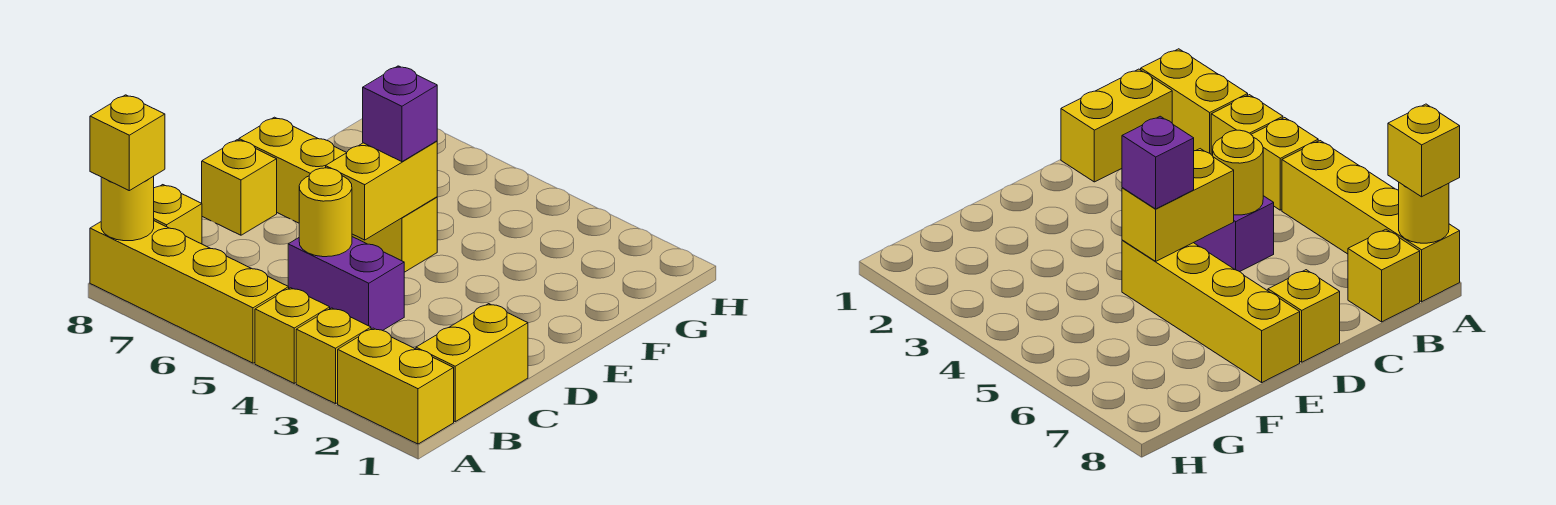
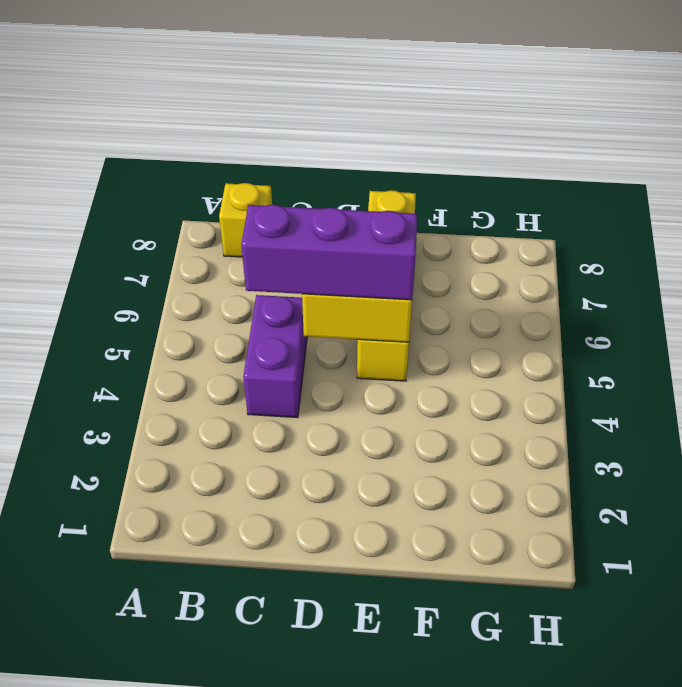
purple 1x3 brick [241,205,417,300] -> purple 1x1 brick [363,66,437,162]
none -> yellow 1x2 brick [338,328,454,444]
none -> yellow 1x1 brick [296,308,371,404]
none -> yellow 1x1 brick [255,288,330,383]

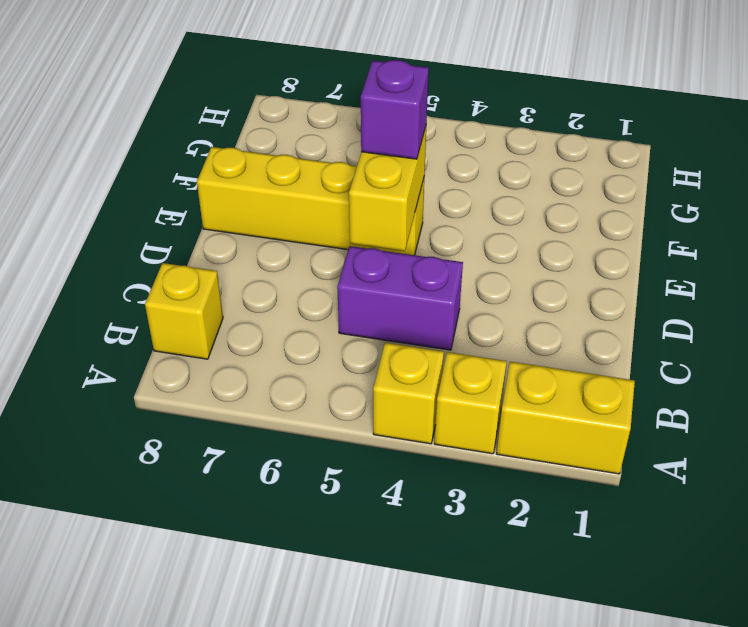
none -> yellow 1x4 brick [90,221,289,363]
none -> yellow 1x2 brick [416,304,528,422]
none -> yellow 1x1 brick [202,140,277,235]

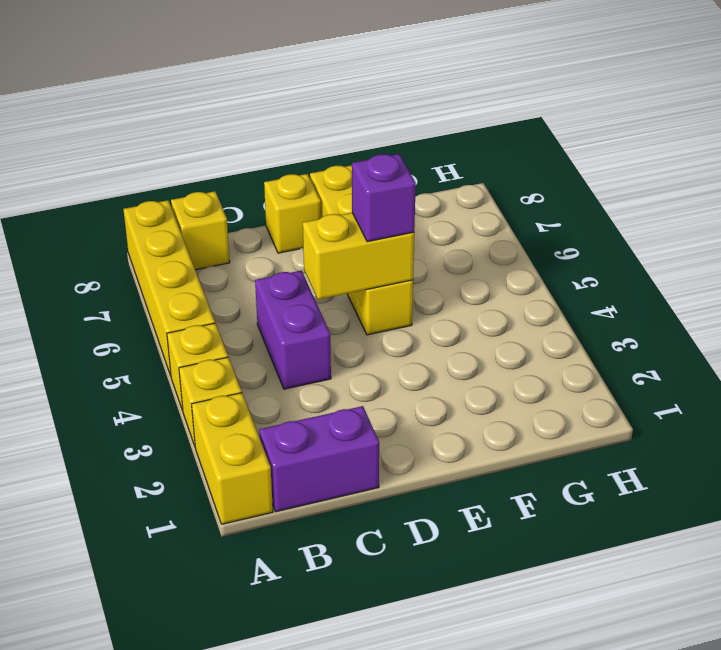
purple 1x2 brick [259,406,379,512] -> yellow 1x2 brick [416,304,528,422]
none -> yellow 1x1 round brick [101,176,154,241]
none -> yellow 1x1 round brick [299,168,352,257]
none -> yellow 1x1 brick [90,95,165,191]

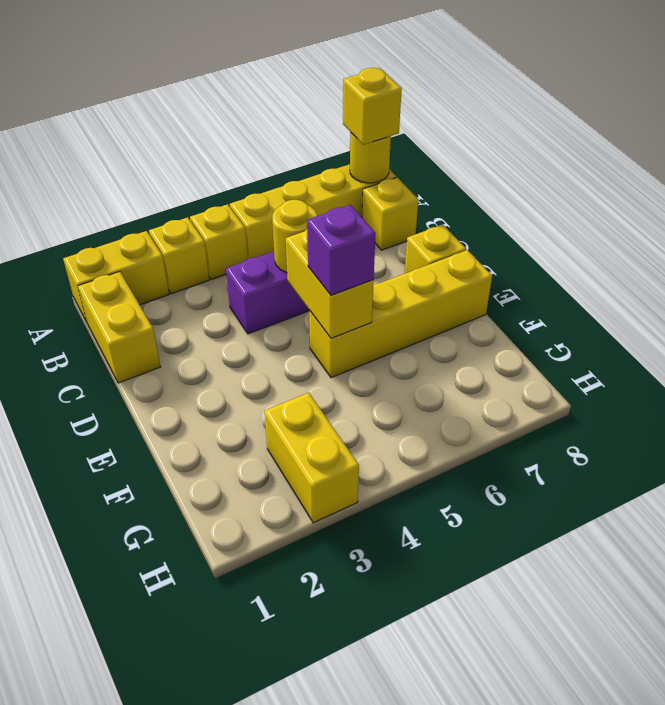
yellow 1x2 brick [264,393,359,523] -> none

